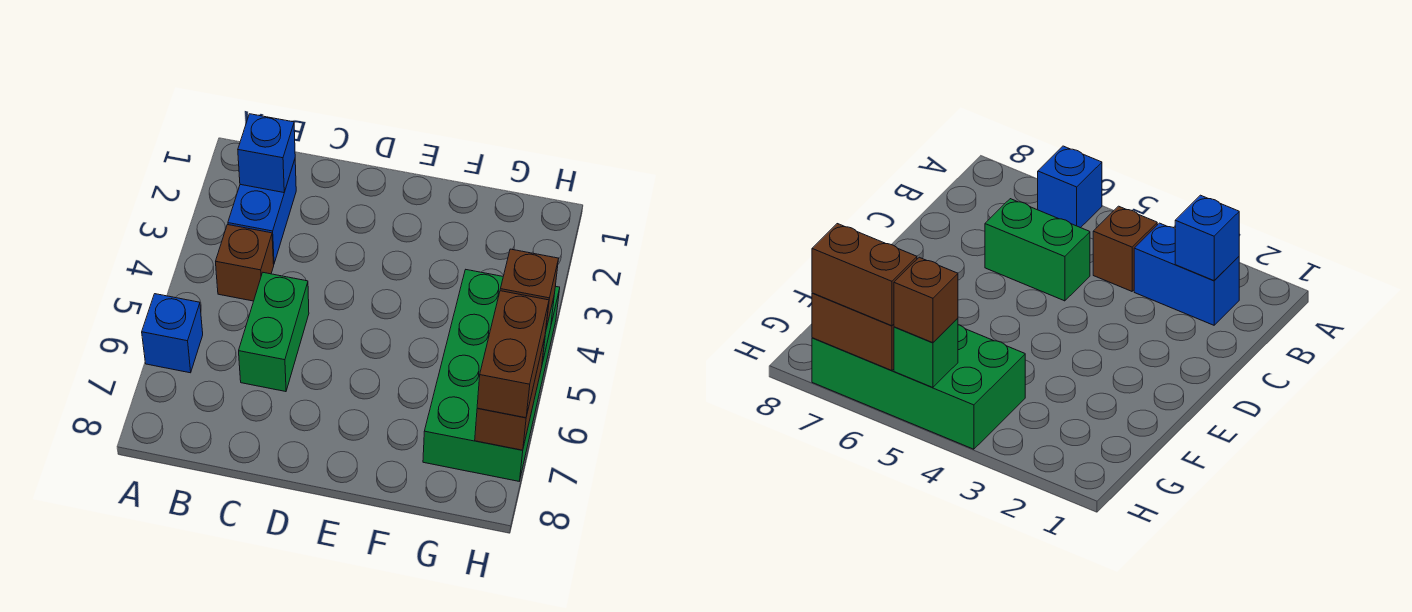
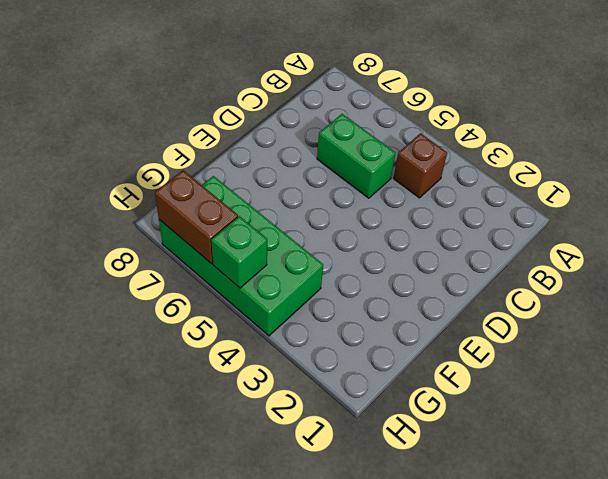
none -> blue 1x1 brick [142,294,203,373]
none -> blue 1x2 brick [228,160,296,264]

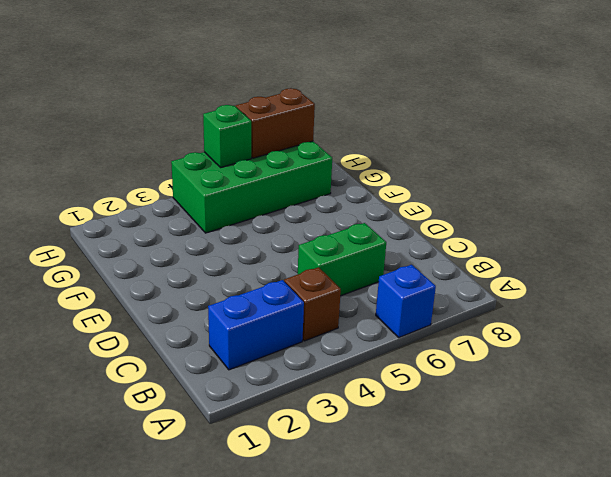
none -> blue 1x1 brick [238,114,295,193]
none -> brown 1x1 brick [500,249,559,329]

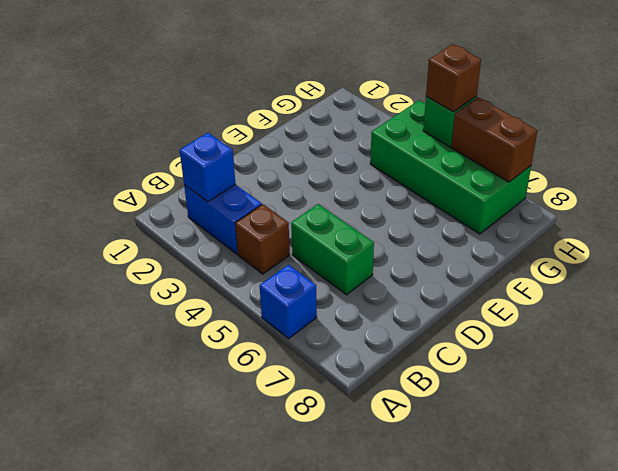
none -> brown 1x2 brick [477,291,549,418]

